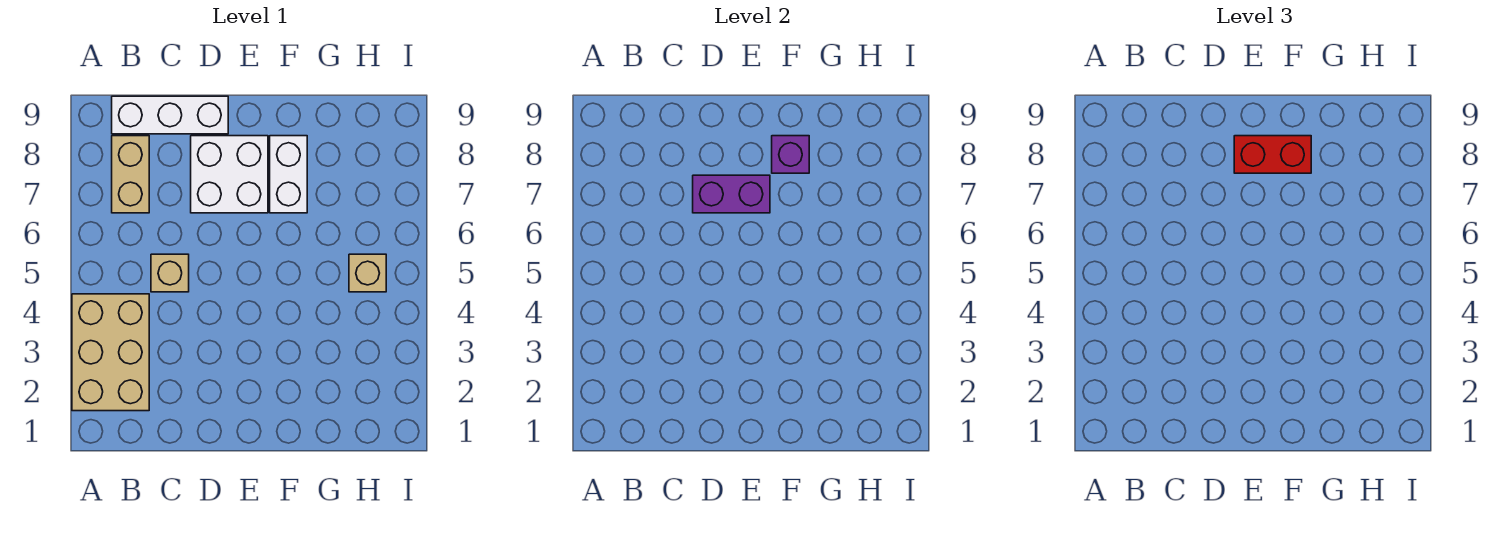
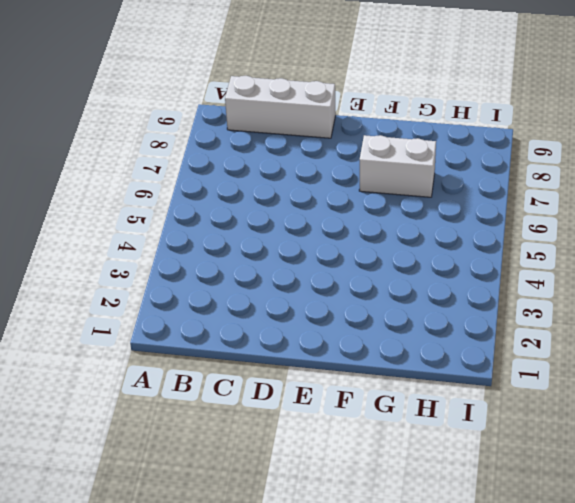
white 1x2 brick [359,135,436,197] -> white 1x2 brick turned to [270,136,307,213]
none -> tan 2x3 brick [72,294,149,411]
none -> tan 1x2 brick [112,136,149,213]

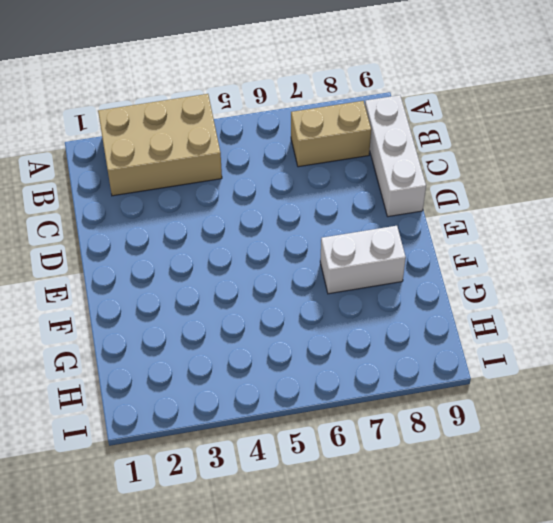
none -> tan 1x1 brick [151,254,189,292]
none -> white 2x2 brick [191,136,268,213]

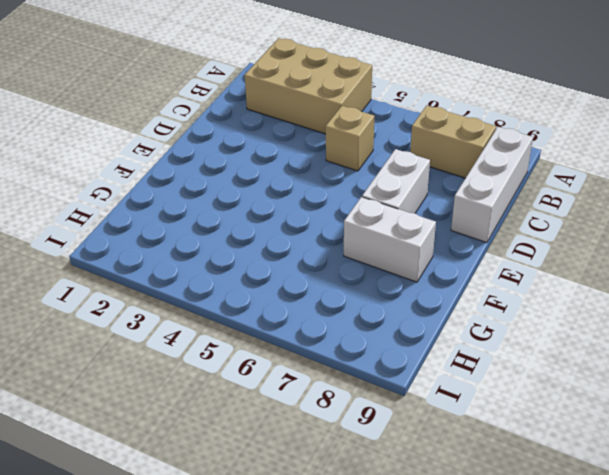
white 1x2 brick [362,149,430,213] -> white 2x2 brick [191,136,268,213]
none -> tan 1x1 brick [349,254,386,292]
none -> purple 1x2 brick [693,175,770,213]

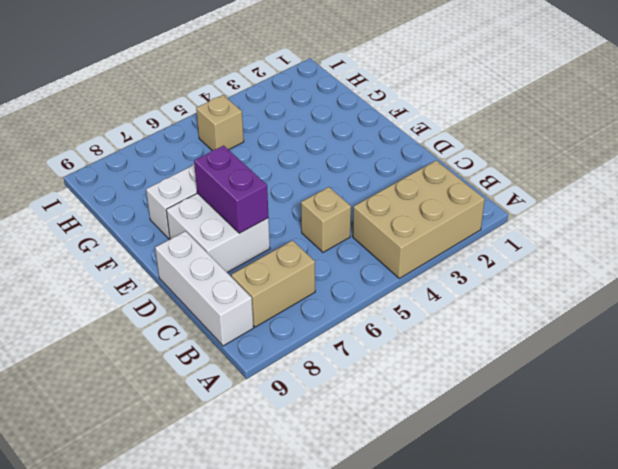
none -> purple 1x1 brick [772,136,809,173]
none -> red 1x2 brick [1234,136,1311,173]

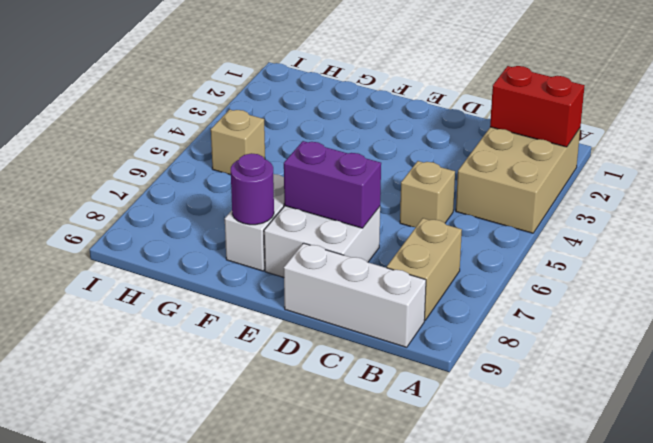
red 1x2 brick [490,66,585,147] -> red 1x2 brick moved to [1234,136,1311,173]
purple 1x1 round brick [231,153,274,225] -> purple 1x1 brick [772,136,809,173]

